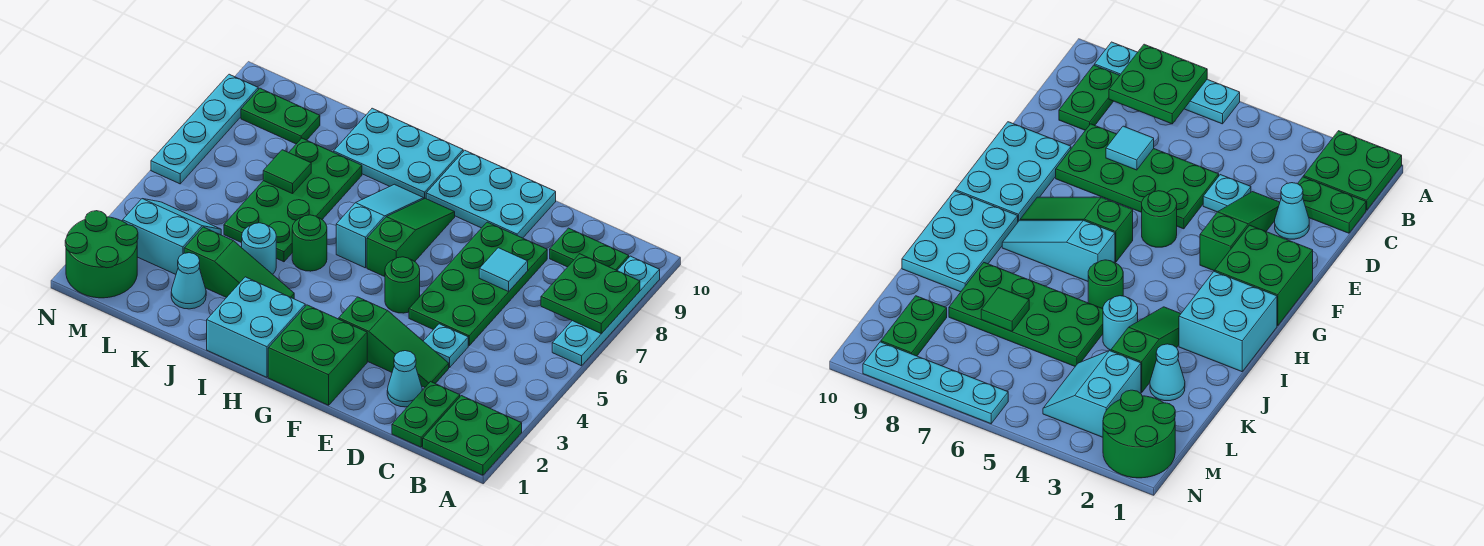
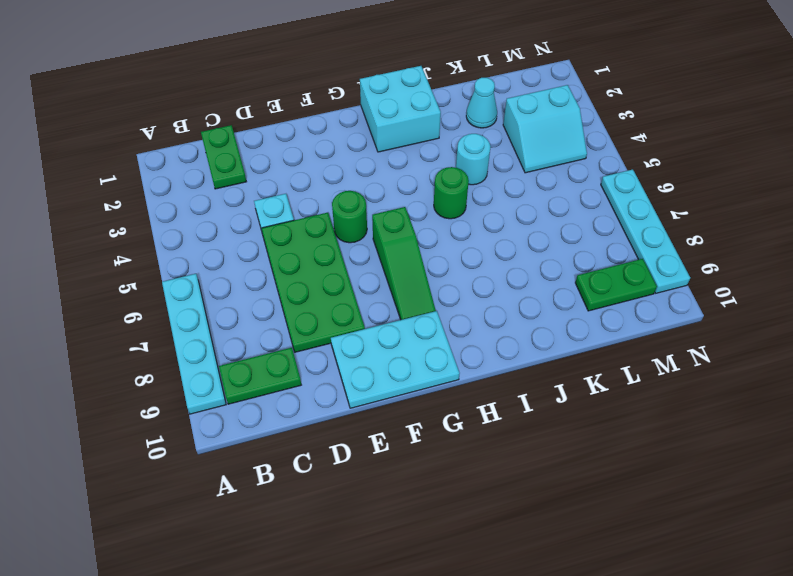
none -> green 2x2 plate [423,396,522,475]
none -> cyan 1x1 cone [387,351,422,407]
none -> green 1x3 slope [339,297,449,387]

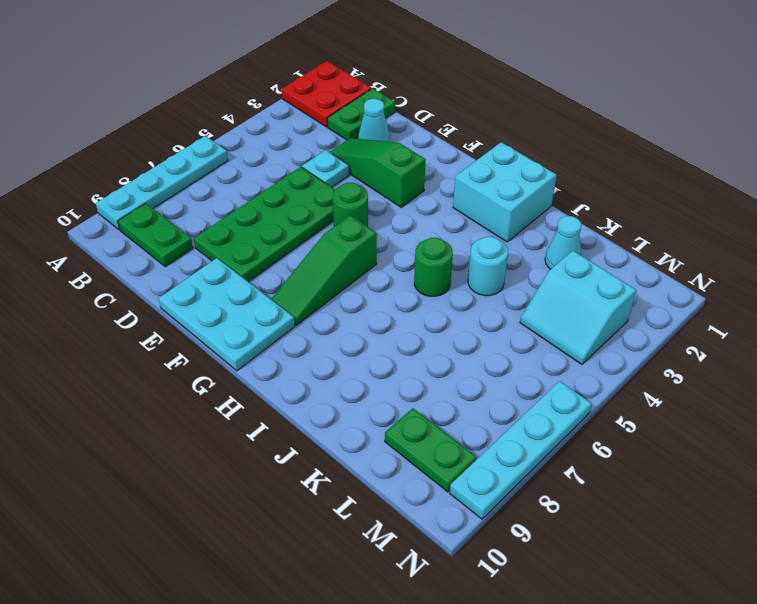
red 2x2 plate [282,61,372,127] -> green 2x2 plate [423,396,522,475]
none -> green 2x2 brick [268,305,367,405]
none -> cyan 1x3 slope [336,184,424,268]
none -> cyan 2x3 plate [334,108,463,199]

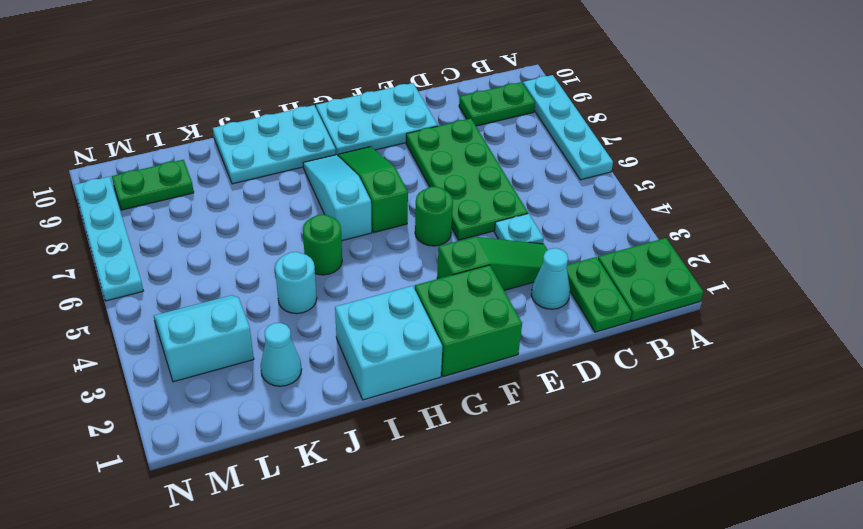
none -> green 1x3 slope [184,227,294,299]
none -> green 2x4 plate [224,138,362,262]
none -> green 2x2 round brick [65,211,138,298]

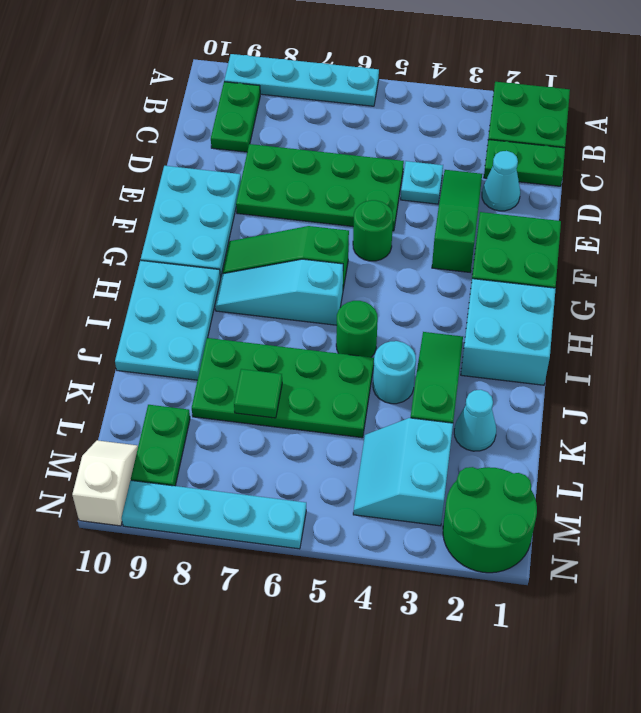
white 1x2 slope [72,440,138,526] -> none
none -> green 2x2 plate [541,254,640,334]
none -> cyan 1x1 tile [479,248,528,291]

